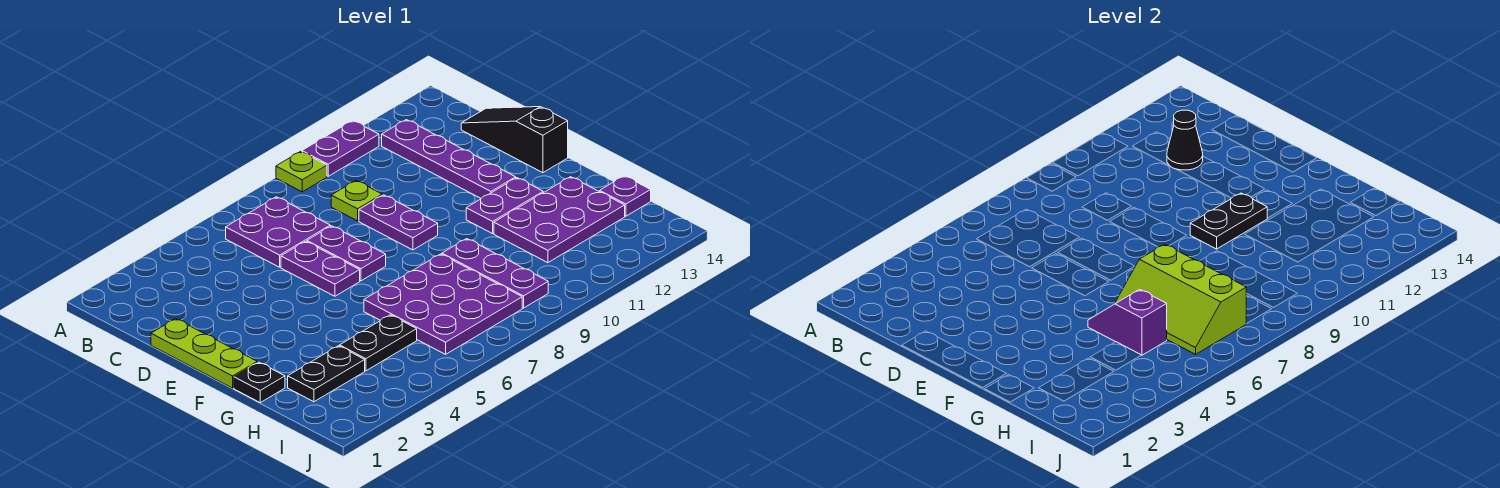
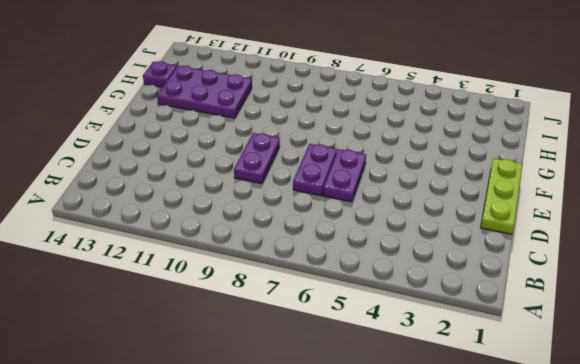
none -> lime 1x1 plate [276,151,327,192]
none -> purple 1x2 plate [302,120,379,176]
none -> purple 2x2 plate [226,197,330,267]

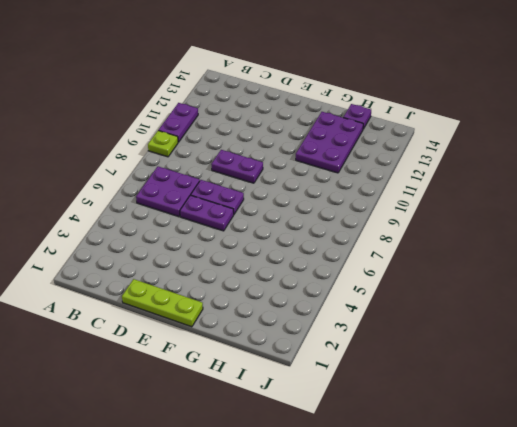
none -> purple 1x4 plate [382,120,516,198]
none -> lime 1x1 plate [331,181,382,221]
none -> black 1x3 slope [461,107,568,173]

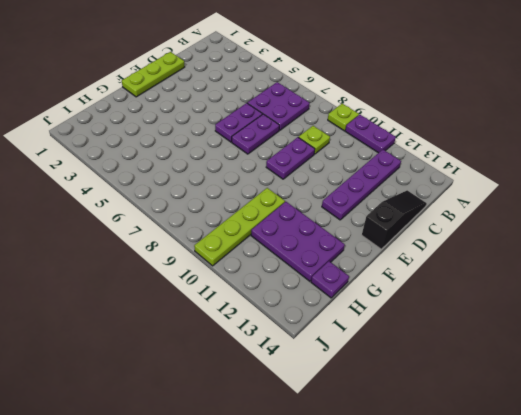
lime 1x4 plate [194,188,285,266] -> none
none -> purple 1x2 plate [466,178,543,234]
none -> black 1x1 plate [234,362,285,403]
none -> purple 3x3 plate [364,254,522,354]

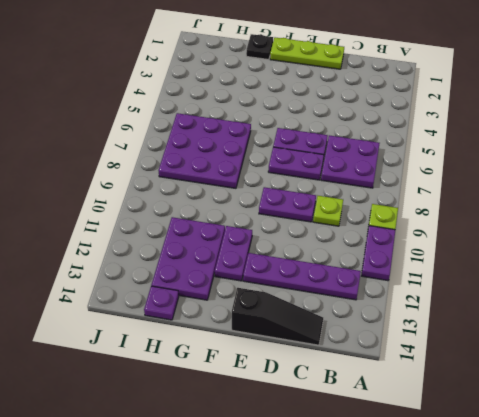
none -> purple 1x3 plate [442,239,548,308]
none -> black 1x2 plate [288,346,365,402]
none -> black 1x2 plate [340,315,417,371]

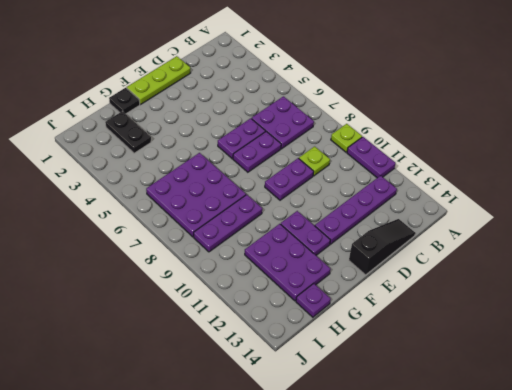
none -> black 1x2 plate [340,315,417,371]
none -> black 1x1 cone [1167,110,1203,170]
none -> black 1x2 plate [1190,193,1267,249]

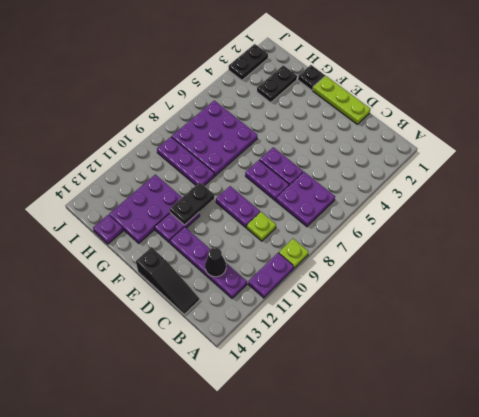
black 1x2 plate [228,44,268,80] -> black 1x2 plate moved to [340,315,417,371]
none -> purple 1x2 slope [1088,289,1167,355]
none -> lime 2x3 slope [1115,244,1247,354]

